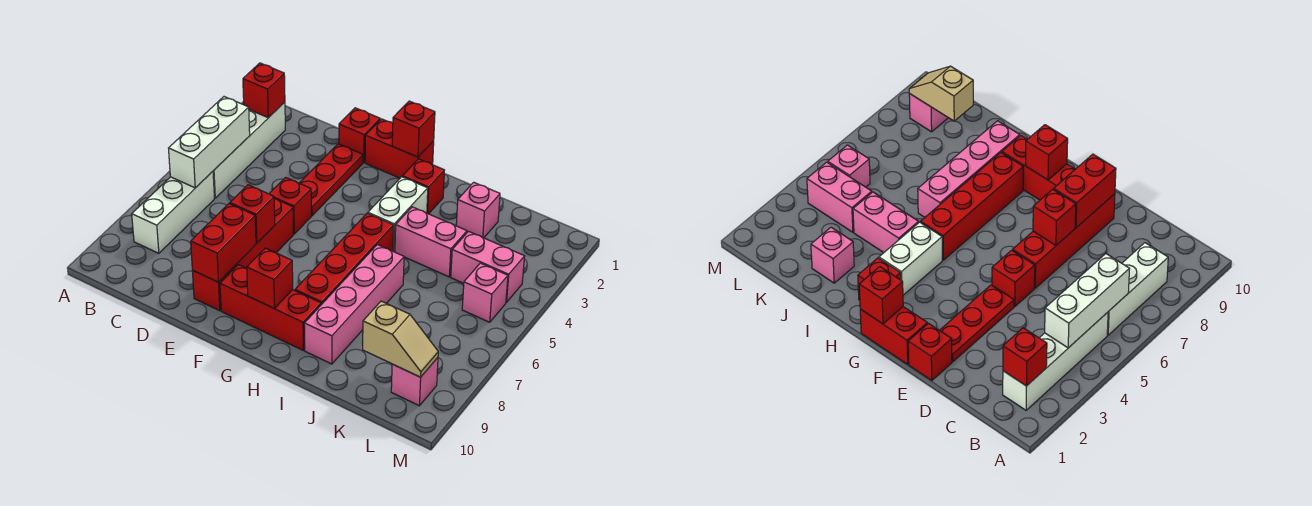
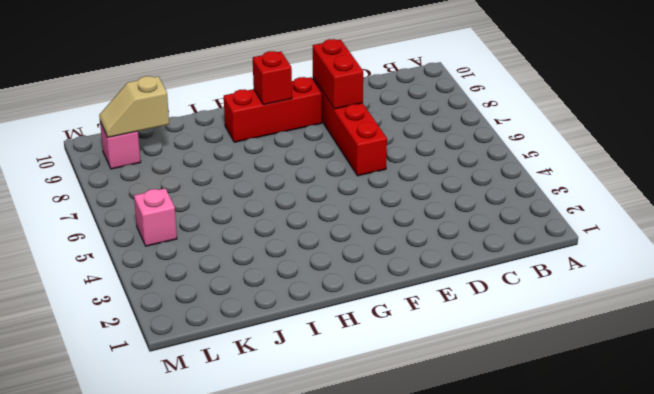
none -> white 1x4 brick [213,102,285,198]
none -> white 1x3 brick [132,172,214,253]
none -> red 1x1 brick [339,108,380,162]

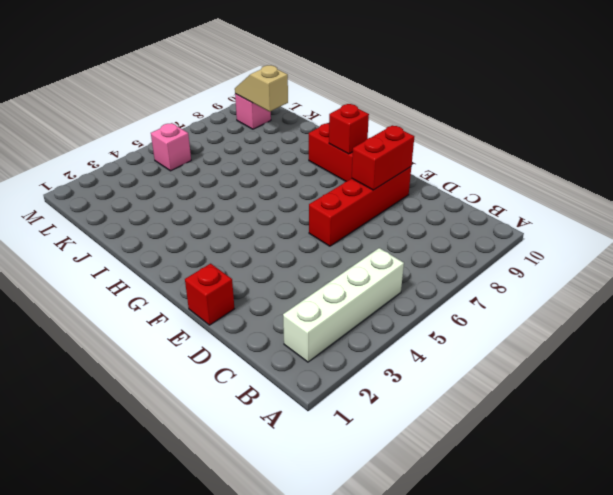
none -> white 1x3 brick [132,172,214,253]
none -> red 1x3 plate [300,144,363,216]
none -> red 1x1 brick [269,177,311,234]

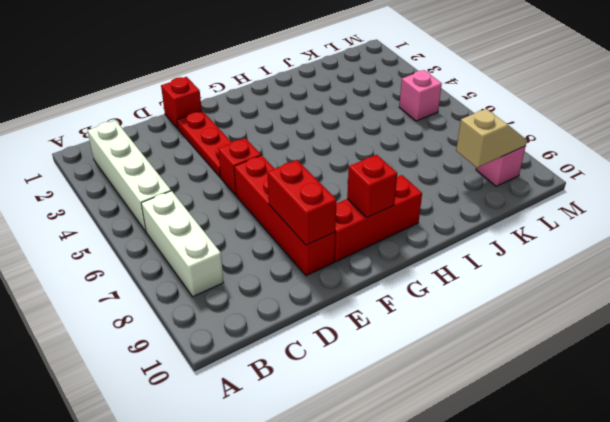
none -> red 1x2 brick [365,119,434,178]
none -> red 1x1 brick [402,159,444,214]
none -> white 1x2 brick [368,177,428,252]

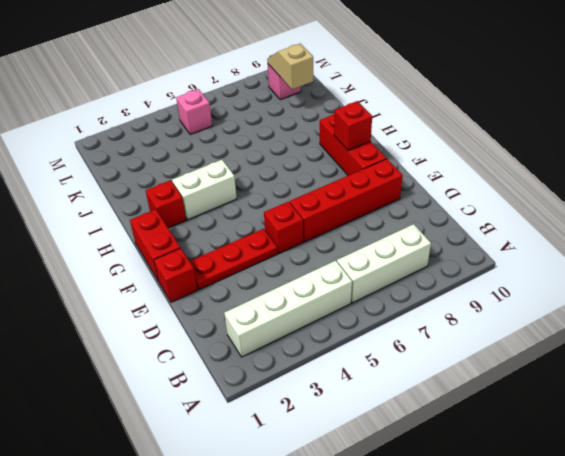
none -> red 1x4 brick [295,213,394,305]
none -> pink 1x2 brick [395,207,467,277]
none -> pink 1x4 brick [304,245,404,364]

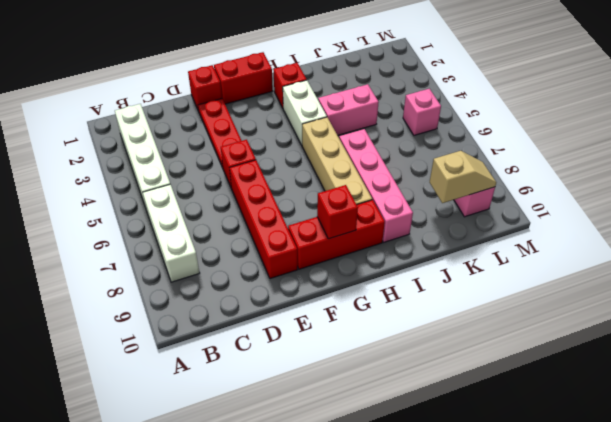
tan 1x4 brick [302,117,372,205] -> red 1x4 brick [295,213,394,305]
none -> pink 1x1 brick [456,182,500,238]
none -> pink 1x2 brick [451,231,525,302]
none -> red 1x1 brick [243,63,285,118]

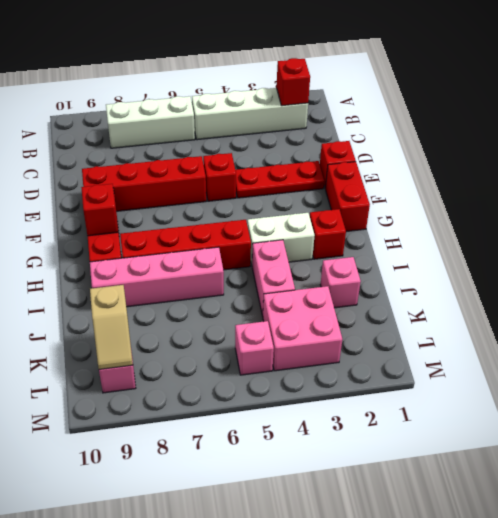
pink 2x2 brick [263,286,342,371] -> pink 1x2 brick [451,231,525,302]
none -> white 1x3 brick [169,97,250,188]
none -> red 1x1 brick [230,185,275,243]
none -> red 1x2 brick [191,204,256,282]

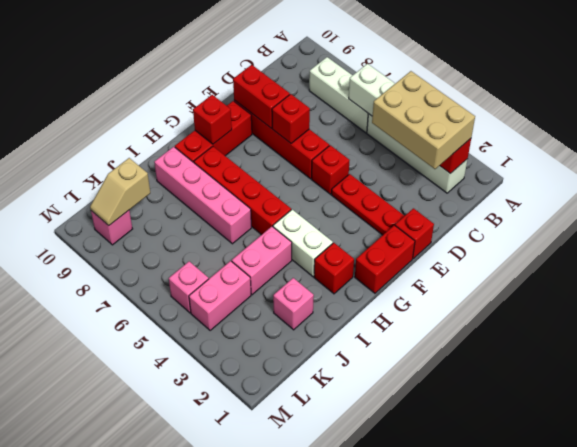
tan 2x3 brick [372,71,475,169] -> none
none -> red 1x1 brick [392,101,435,157]

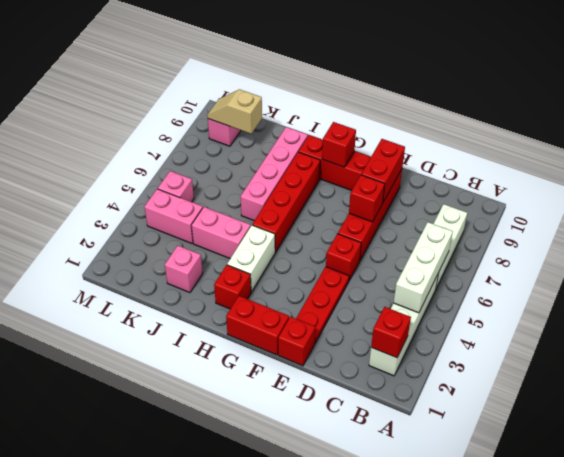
none -> red 1x1 brick [392,101,435,157]

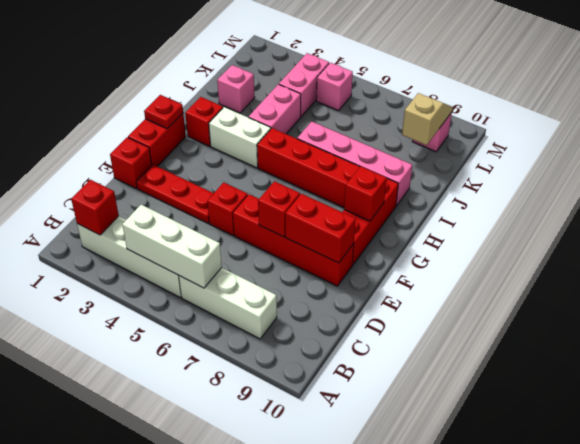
red 1x1 plate [144,95,183,129] -> red 1x1 brick [392,101,435,157]

